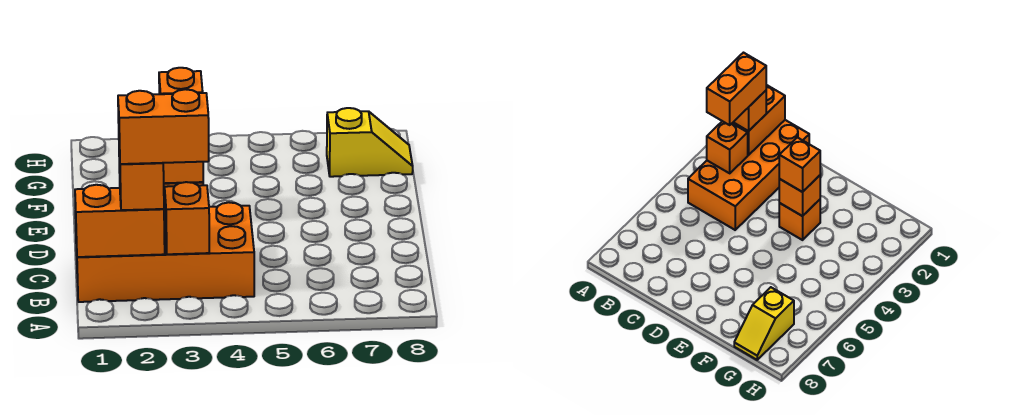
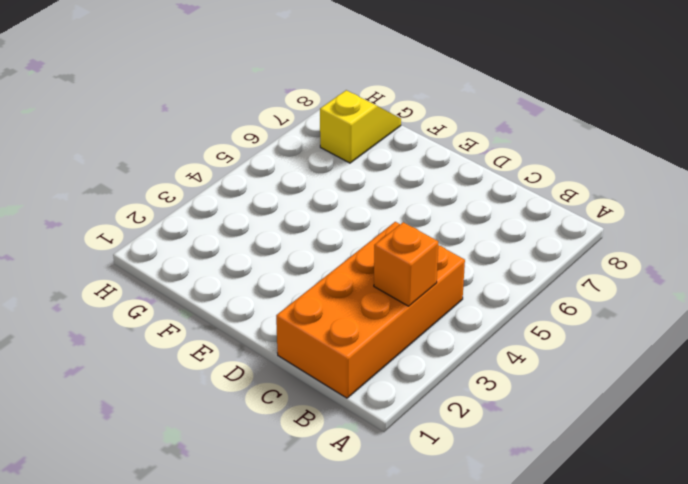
none -> orange 1x1 brick [779,200,820,240]
none -> orange 1x2 brick [75,185,165,257]

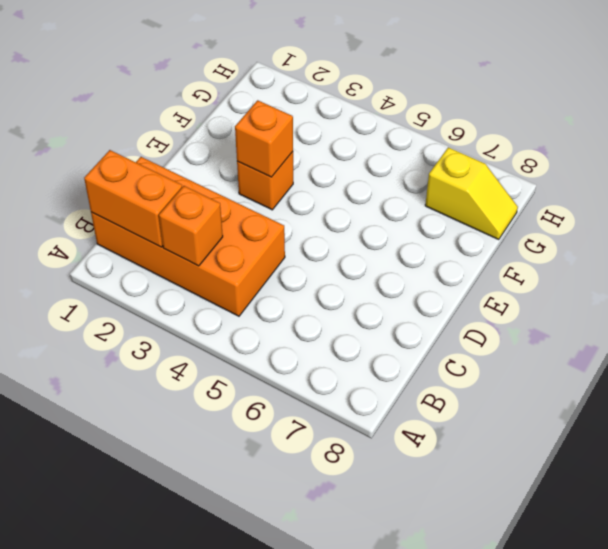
none -> orange 1x1 brick [119,153,164,210]
none -> orange 1x1 brick [159,68,203,94]

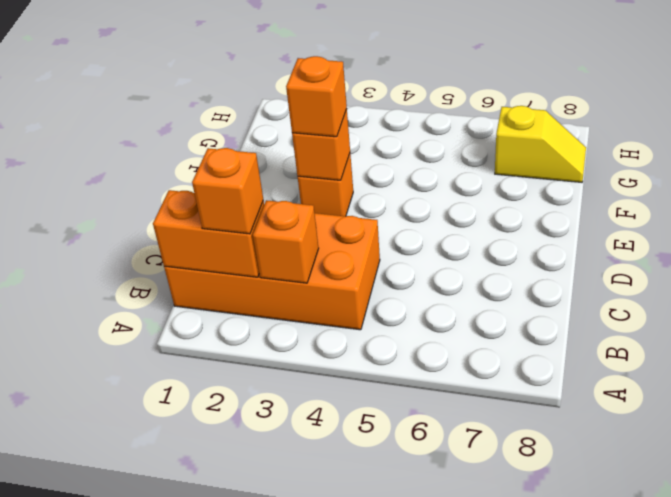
none -> orange 1x2 brick [118,89,209,164]

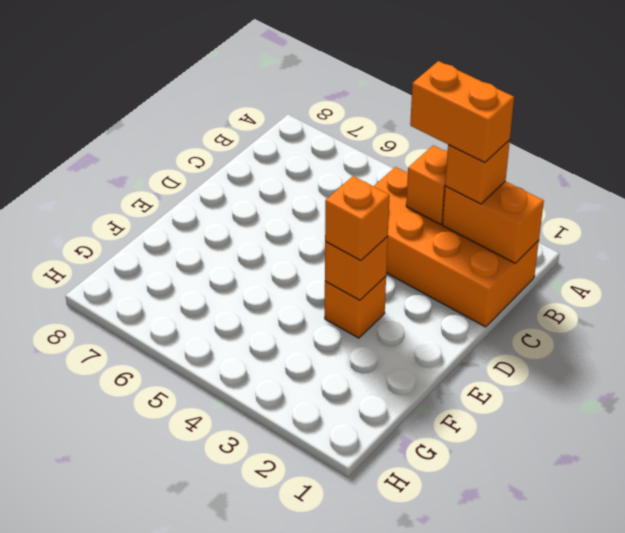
none -> yellow 1x2 slope [327,108,413,177]

